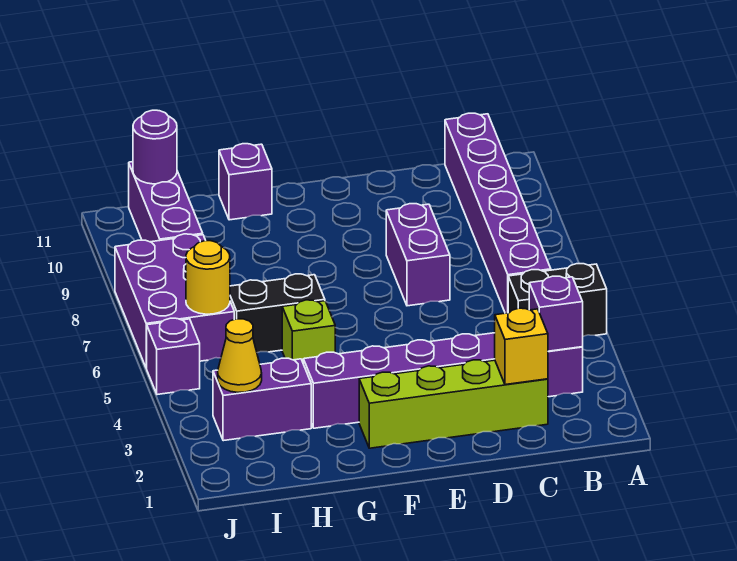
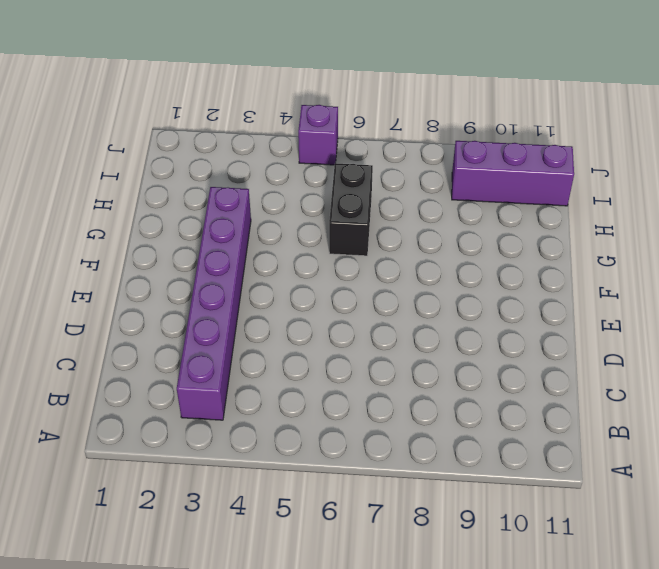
none -> black 1x2 brick [508,264,607,336]
none -> purple 1x6 brick [445,113,551,313]
none -> lime 1x4 brick [359,360,548,448]

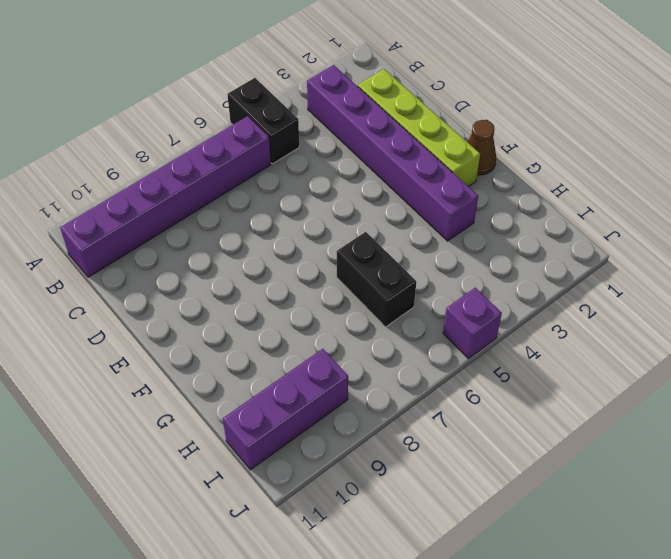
brown 1x1 cone [468,120,496,175] -> none
none -> purple 1x2 brick [386,204,450,306]
none -> lime 1x1 brick [282,300,335,362]
none -> purple 1x1 brick [219,144,272,220]

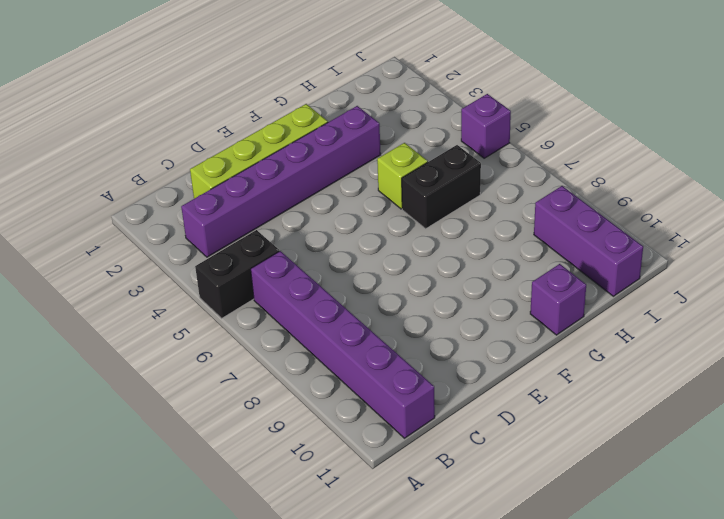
none -> purple 1x2 brick [386,204,450,306]
none -> purple 1x2 brick [213,358,311,441]
none -> purple 2x3 brick [115,234,234,368]

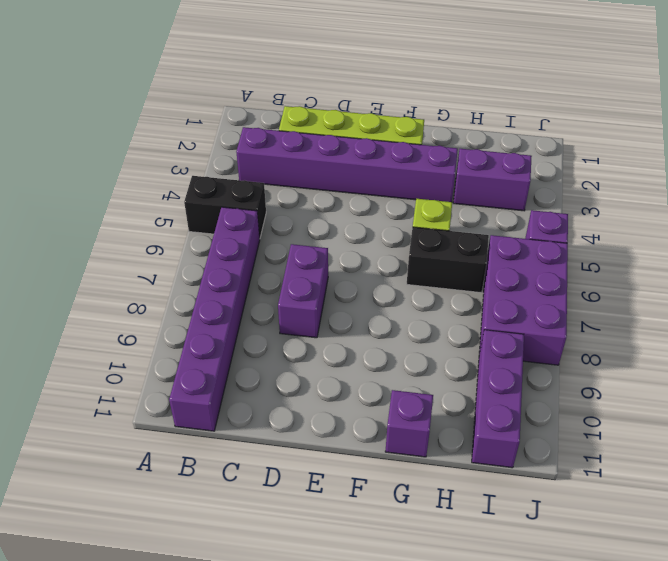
none -> purple 1x1 brick [529,276,583,351]
none -> yellow 1x1 brick [495,308,548,385]
none -> yellow 1x1 cone [218,319,262,392]

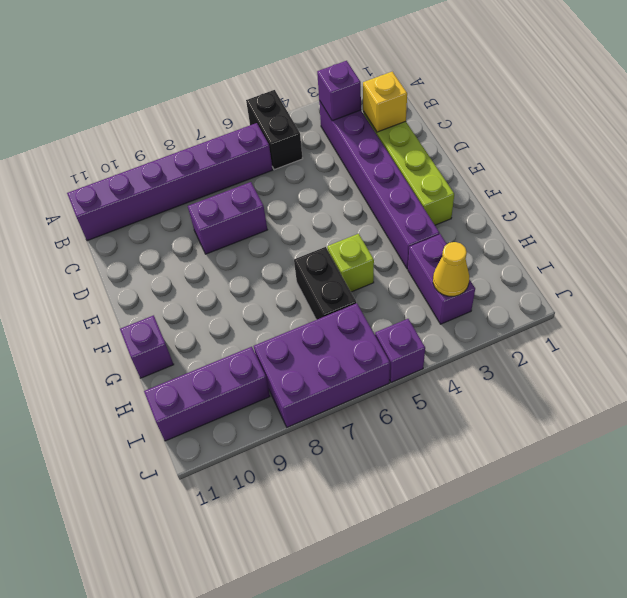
none -> yellow 1x1 round brick [186,241,230,314]
none -> purple 1x1 round brick [133,110,177,184]

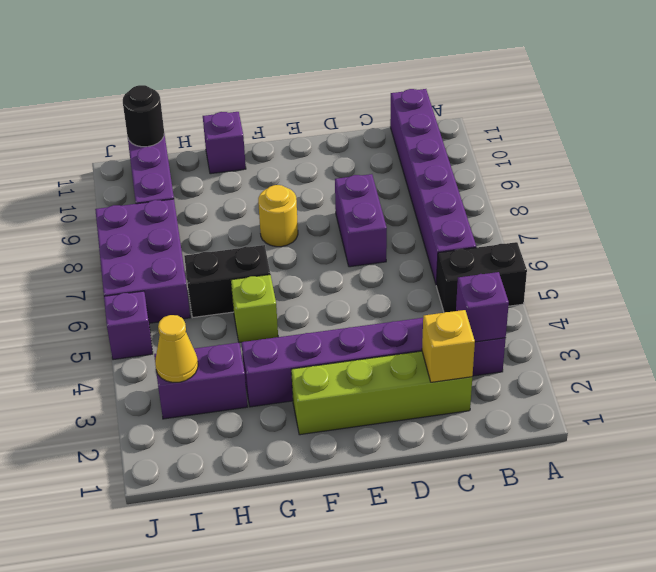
yellow 1x1 round brick [258,185,298,247] -> yellow 1x1 round brick moved to [186,241,230,314]
black 1x1 round brick [123,85,164,147] -> purple 1x1 round brick [133,110,177,184]

